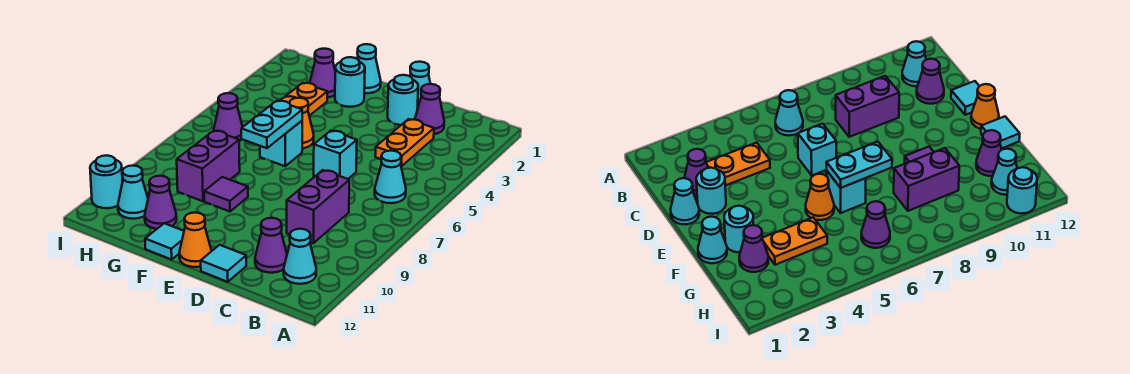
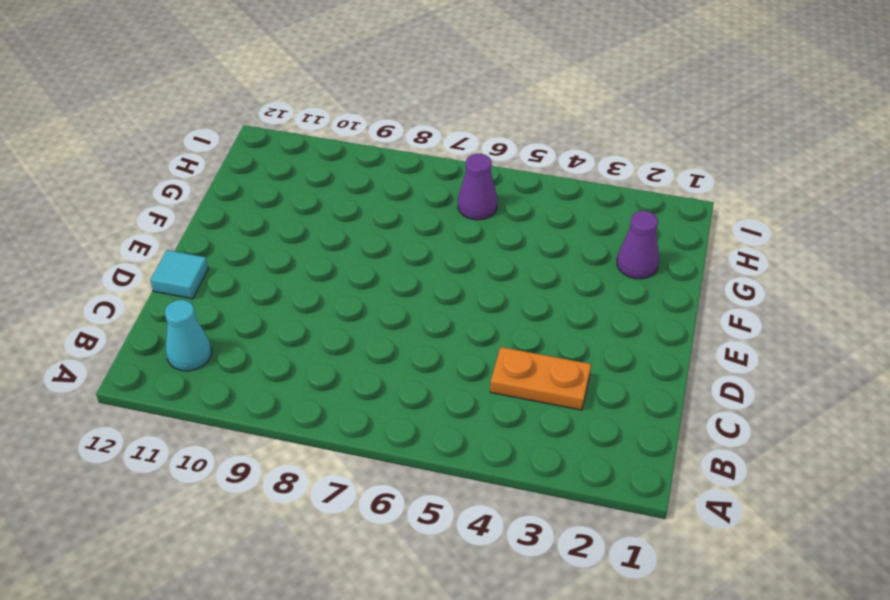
none -> cyan 1x1 cone [375,151,406,203]
none -> purple 1x1 cone [415,84,444,134]
none -> purple 1x2 brick [287,170,349,243]

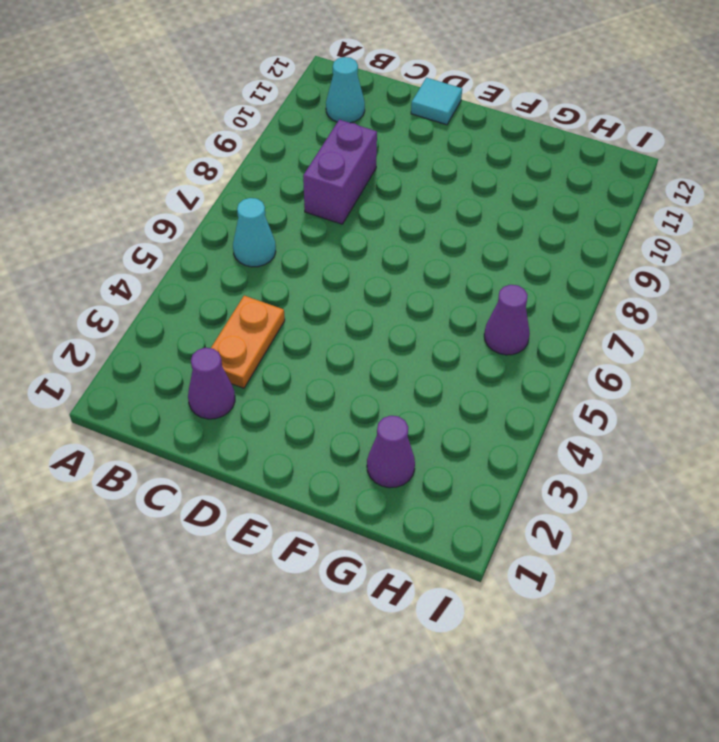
none -> purple 1x1 cone [255,218,287,273]
none -> cyan 1x1 cone [410,62,430,109]
none -> cyan 1x1 round brick [388,75,418,125]

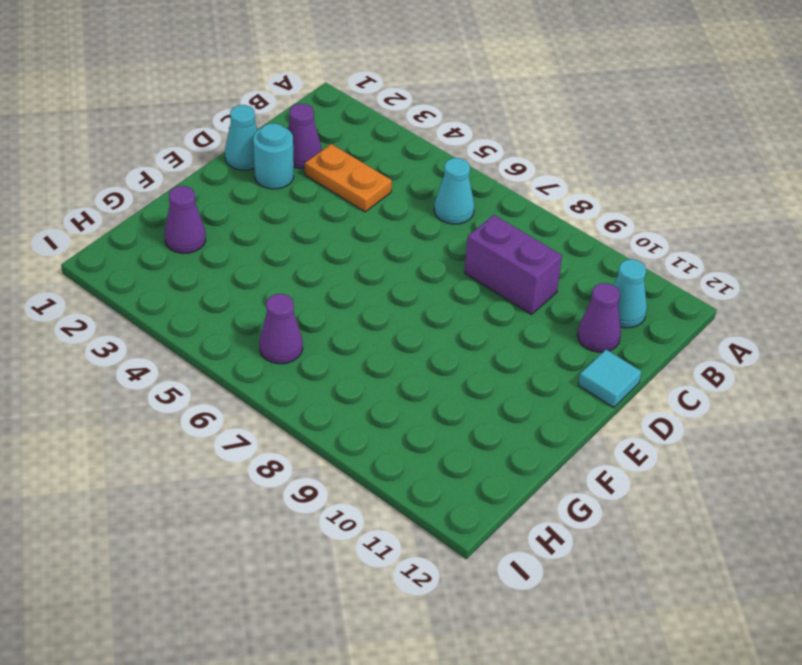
none -> cyan 1x1 brick [314,131,357,179]
none -> orange 1x1 cone [179,212,212,267]
none -> cyan 1x1 cone [357,44,381,93]

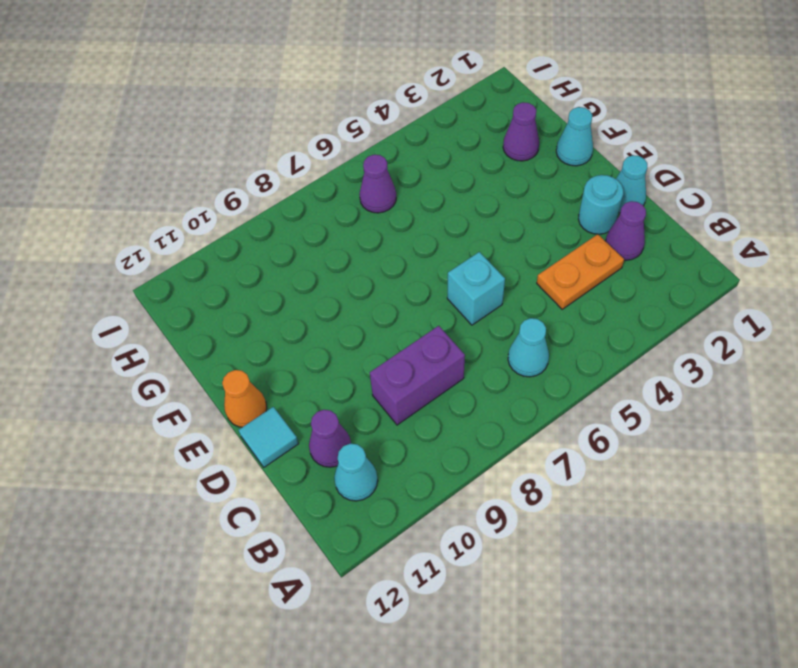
none -> cyan 1x1 round brick [335,57,365,107]
none -> orange 1x1 cone [289,98,314,148]
none -> cyan 1x1 brick [260,121,302,166]

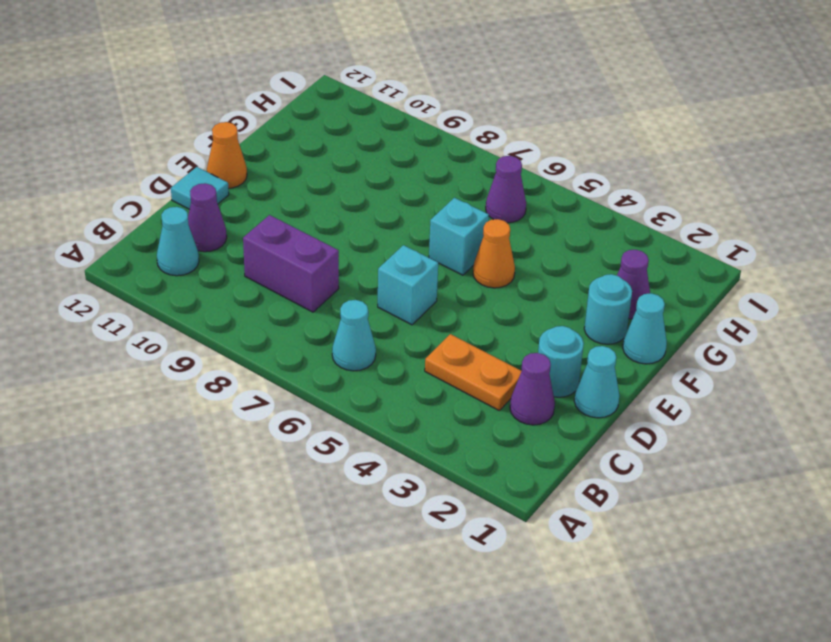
none -> purple 1x1 tile [204,177,248,212]
none -> cyan 1x1 tile [145,223,184,260]
none -> orange 1x2 plate [280,83,327,116]

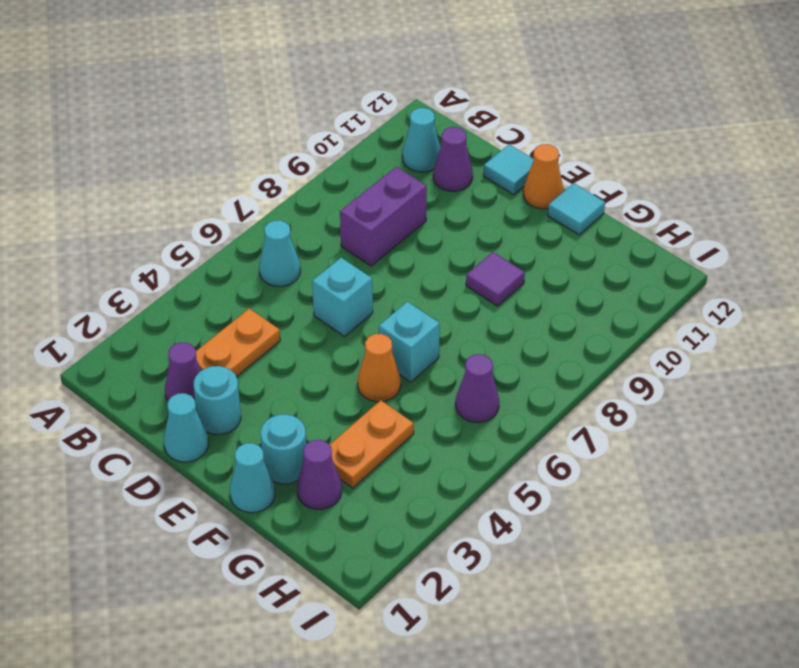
none -> purple 1x2 brick [177,131,240,201]
none -> purple 1x1 cone [145,176,177,229]
none -> cyan 1x1 cone [118,166,148,219]

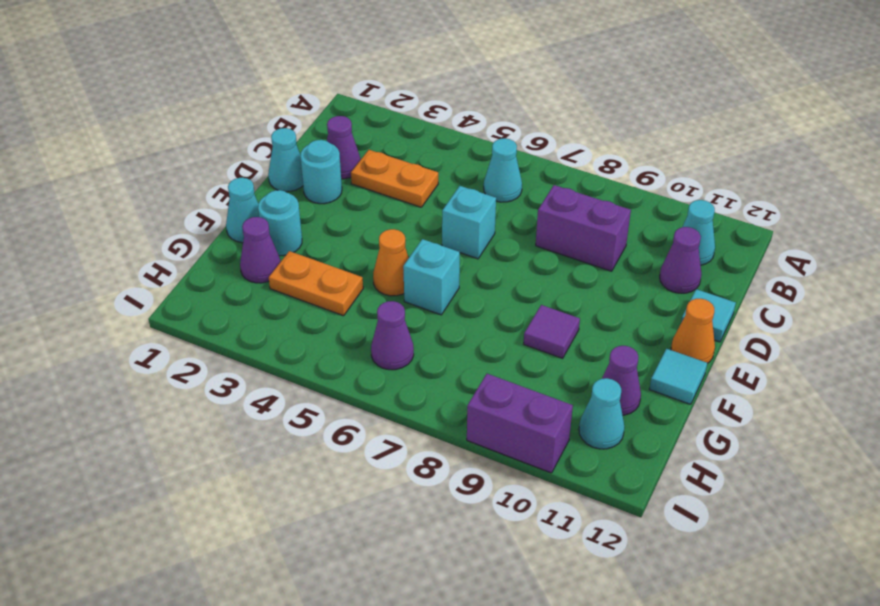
purple 1x2 brick [467,374,573,473] -> purple 1x2 brick moved to [177,131,240,201]
none -> cyan 1x1 round brick [90,155,122,208]
none -> cyan 1x2 plate [241,101,302,148]

